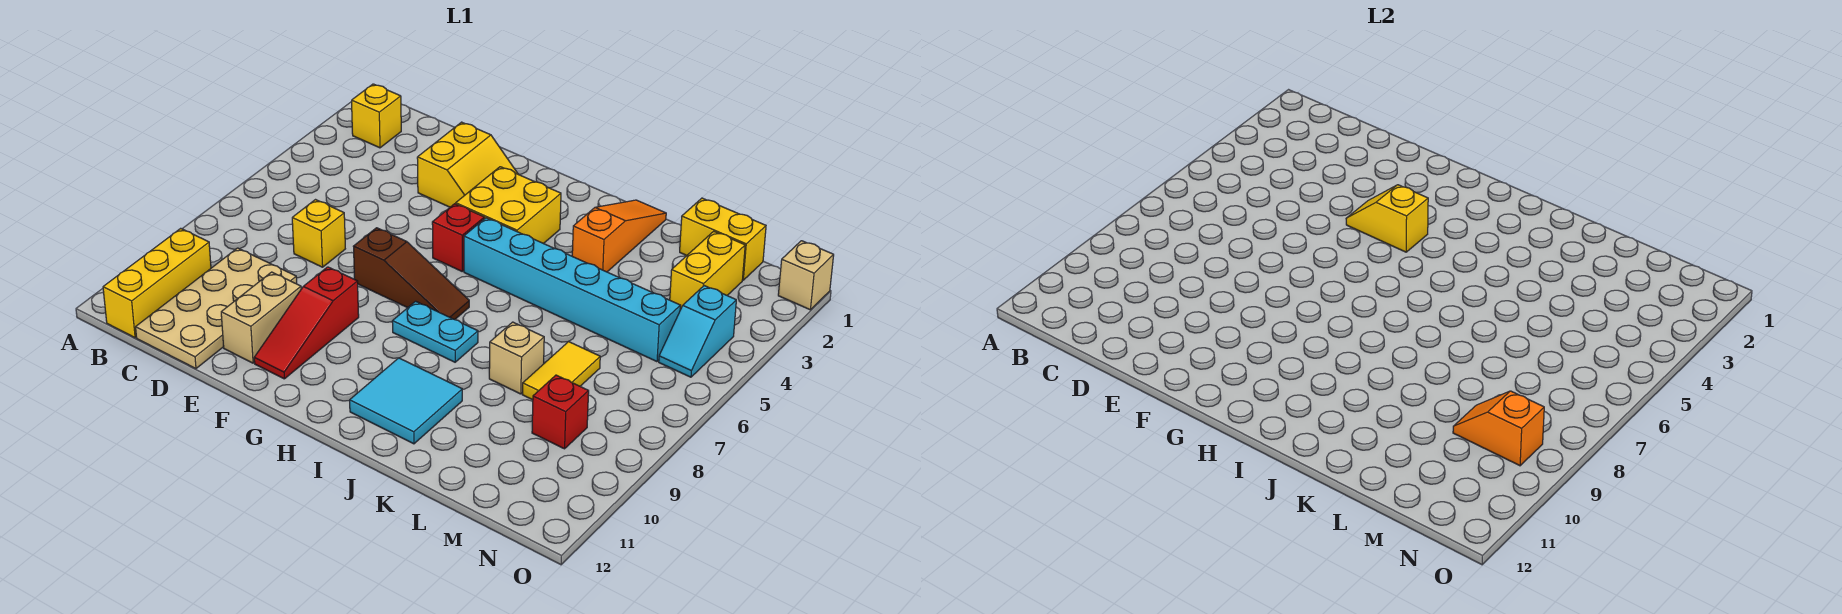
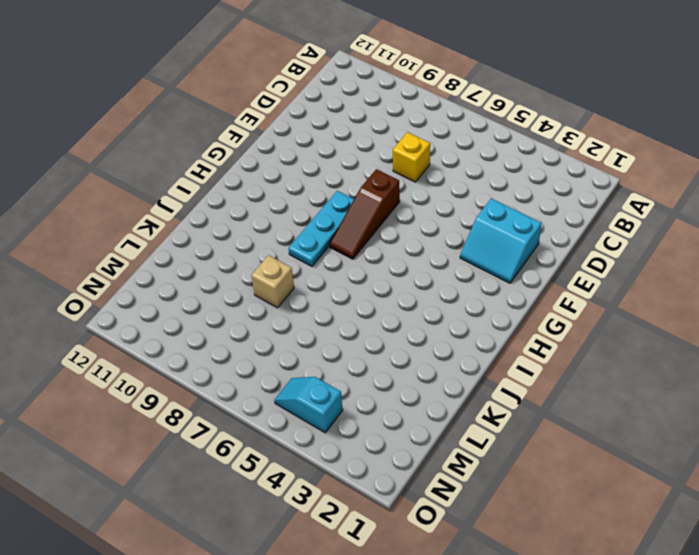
cyan 2x2 slope [460,199,542,283] -> yellow 2x2 slope [417,122,518,207]
cyan 1x3 plate [288,191,354,266] -> cyan 1x2 plate [392,301,478,362]
none -> yellow 1x1 brick [352,84,401,148]
none -> yellow 1x3 brick [103,228,211,338]
none -> tan 2x4 plate [136,248,297,369]

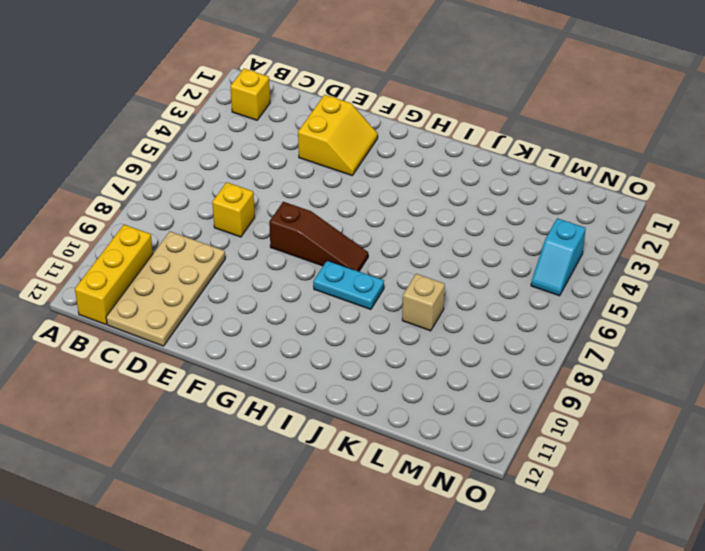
none -> tan 1x2 brick [221,272,301,363]
none -> red 1x3 slope [254,267,359,379]
none -> yellow 2x2 brick [456,167,561,244]

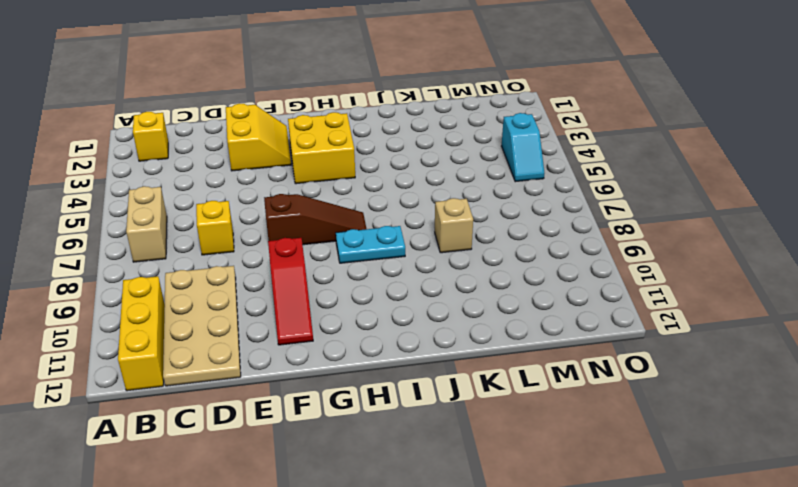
tan 1x2 brick [126,186,167,262] -> tan 1x2 brick moved to [221,272,301,363]
none -> red 1x1 brick [432,204,484,271]
none -> cyan 1x6 brick [464,218,680,362]
none -> cyan 2x2 tile [350,358,462,444]

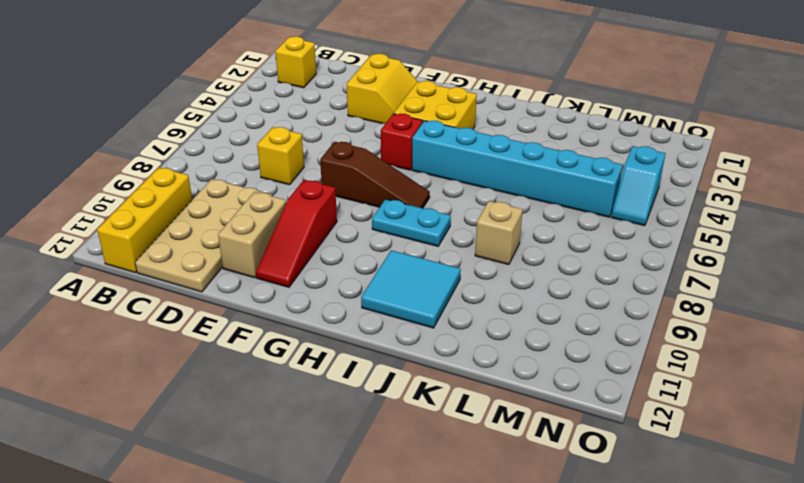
none -> orange 1x3 slope [572,200,666,272]
none -> yellow 1x2 brick [680,198,766,280]
none -> yellow 1x2 tile [523,342,600,400]

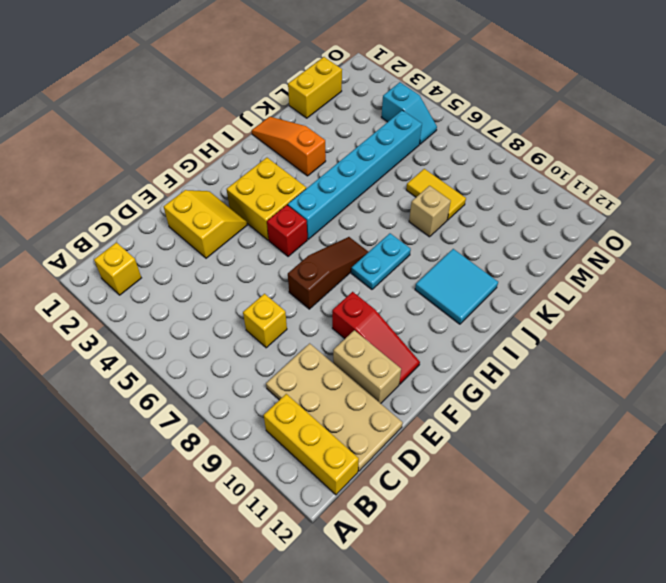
none -> yellow 1x2 brick [670,231,745,310]
none -> red 1x1 brick [532,375,589,449]
none -> tan 1x1 brick [778,241,834,310]

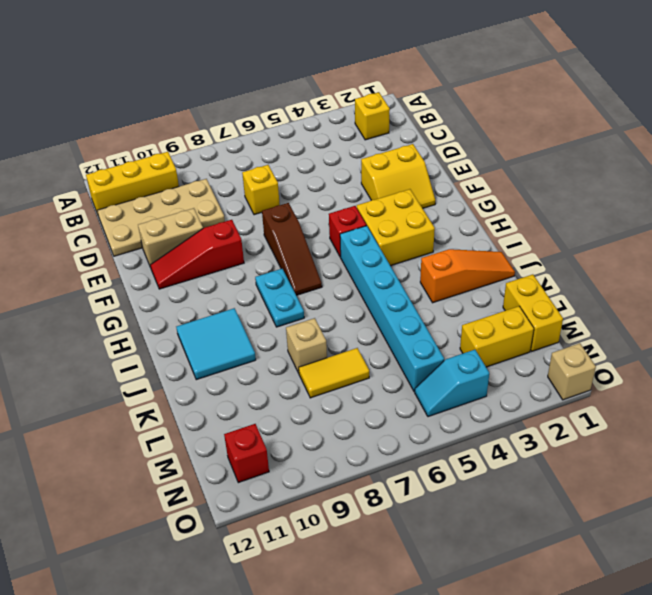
red 1x1 brick [224,424,269,483] -> red 1x1 brick moved to [532,375,589,449]
none -> yellow 1x2 slope [1346,185,1428,252]
none -> orange 1x2 slope [1453,391,1544,466]

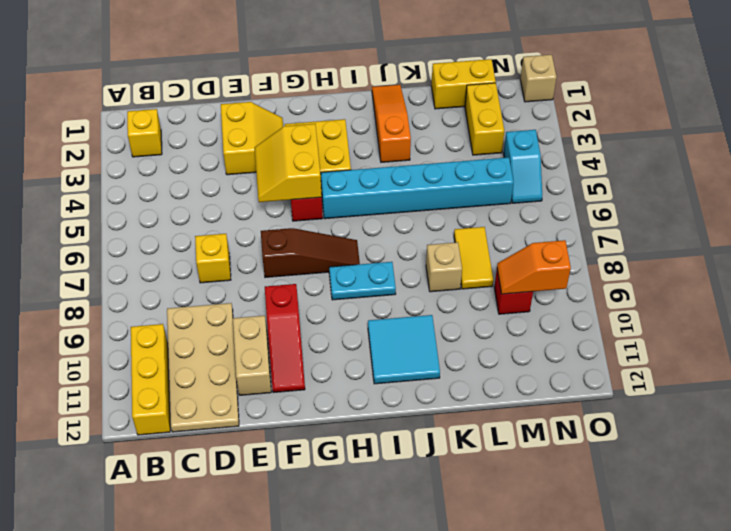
yellow 2x2 slope [255,124,322,202] -> yellow 1x2 slope [1346,185,1428,252]

